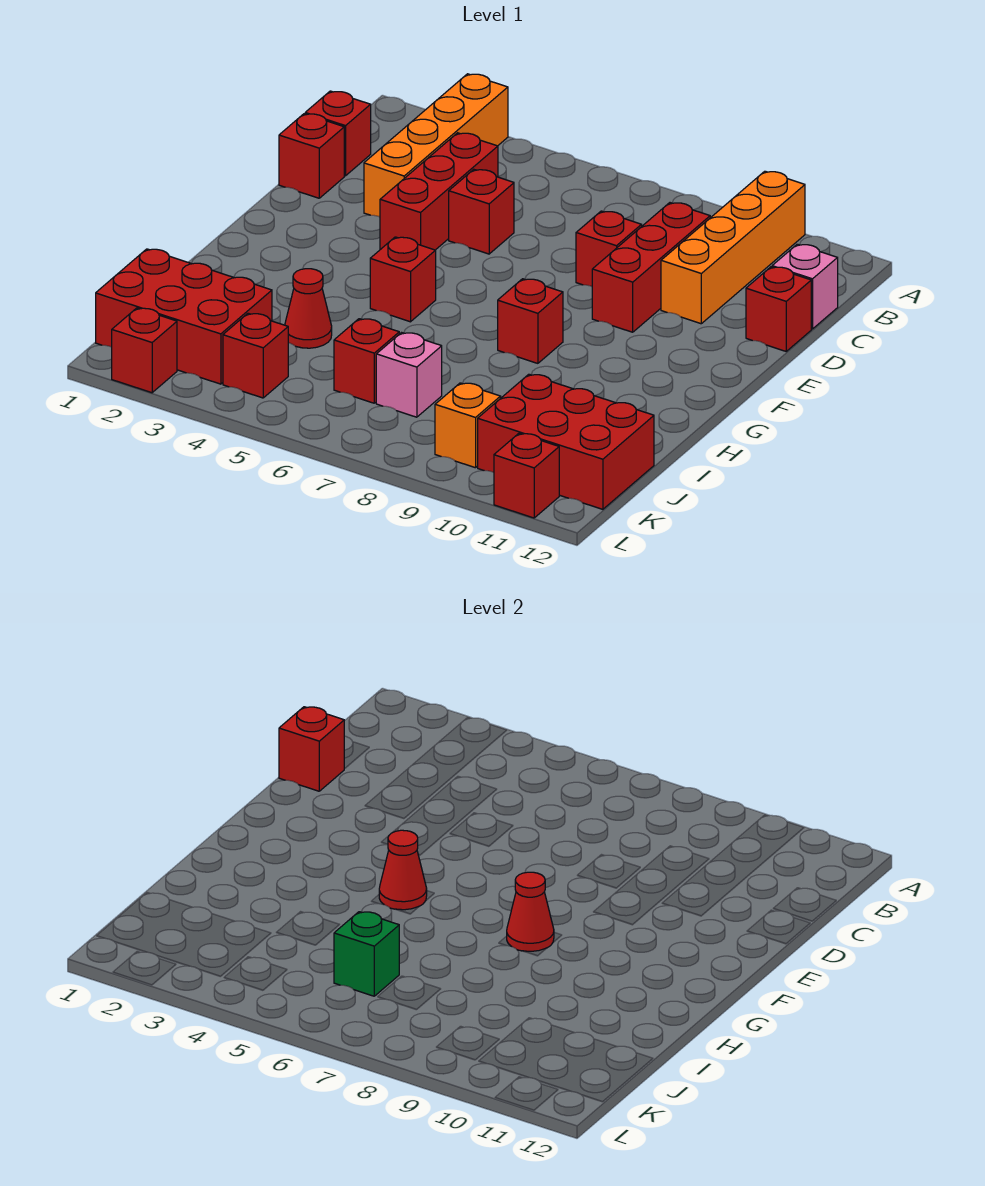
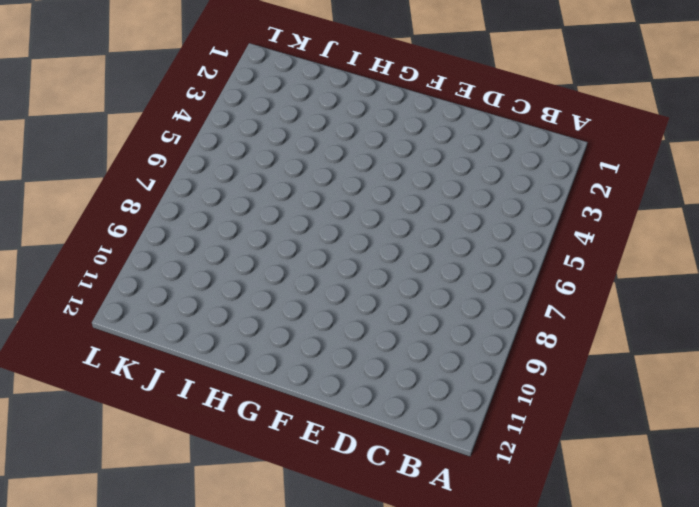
none -> orange 1x4 brick [364,74,508,217]
none -> orange 1x4 brick [661,171,805,324]
none -> red 1x1 brick [305,91,371,176]

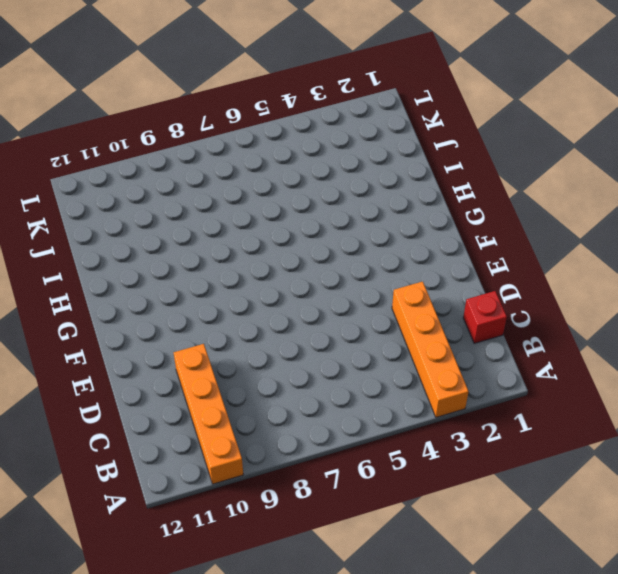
none -> red 1x3 brick [380,133,498,250]
none -> red 1x3 brick [592,203,710,332]
none -> pink 1x1 brick [772,244,838,329]

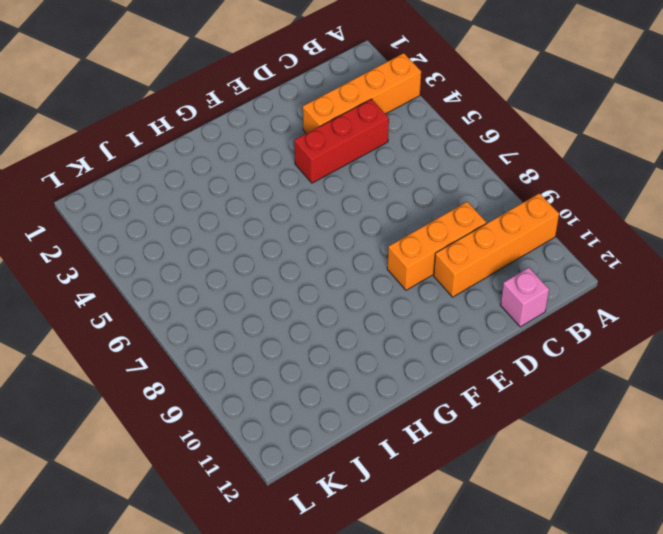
orange 1x3 brick [387,202,486,290] -> red 1x3 brick [592,203,710,332]
none -> red 1x1 brick [305,91,371,176]
none -> red 1x1 brick [279,114,344,198]
none -> red 1x1 brick [449,169,514,254]

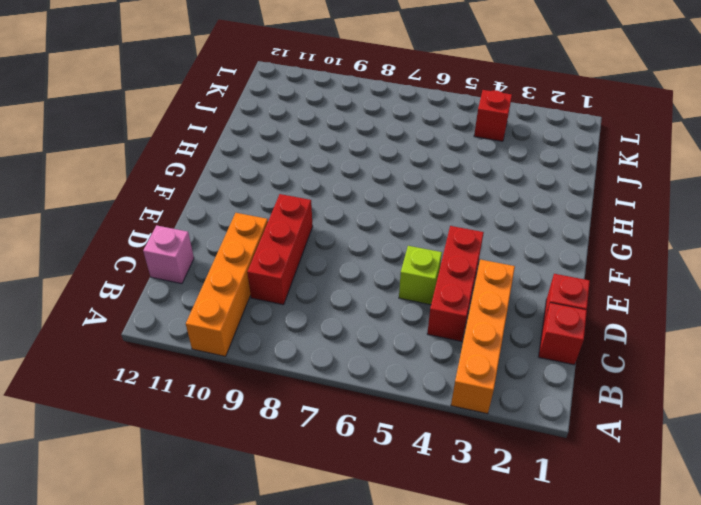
lime 1x1 brick [399,246,442,305] -> red 1x1 brick [449,169,514,254]
none -> red 1x1 brick [576,211,642,286]
none -> red 1x1 brick [746,267,811,351]
none -> red 1x1 brick [370,237,436,322]

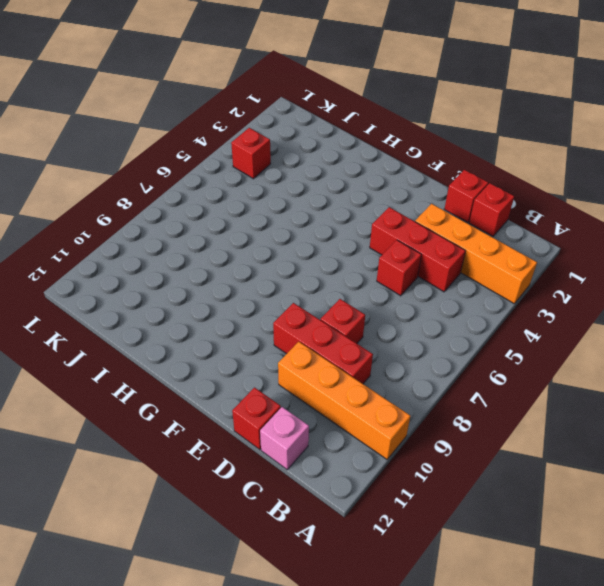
none -> red 1x1 brick [370,237,436,322]
none -> red 1x1 brick [498,279,563,363]
none -> red 1x1 cone [285,269,332,348]

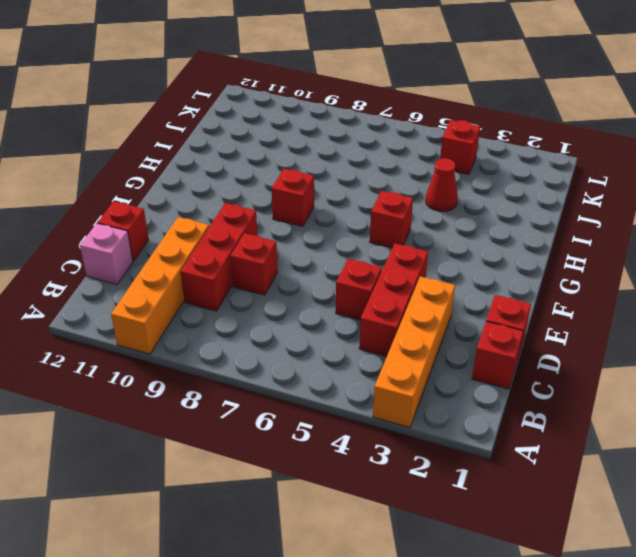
none -> red 2x3 brick [96,249,272,384]
none -> red 1x1 brick [334,319,399,403]
none -> pink 1x1 brick [376,333,442,417]

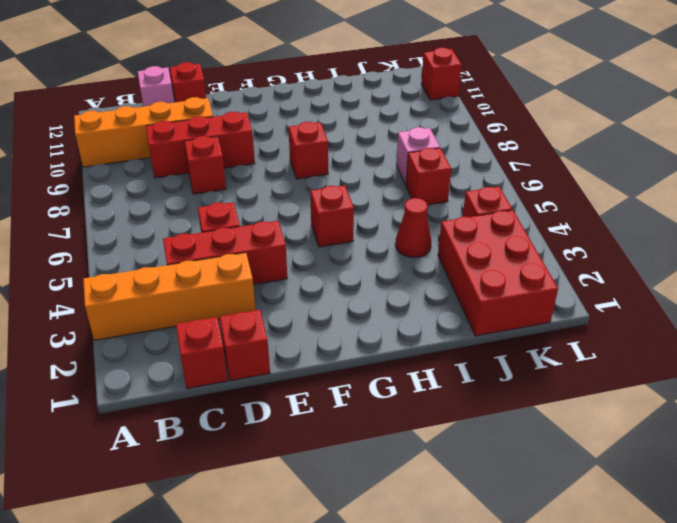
none -> red 2x3 brick [478,374,654,509]
none -> orange 1x1 brick [435,383,501,468]
none -> red 1x1 brick [112,308,177,393]

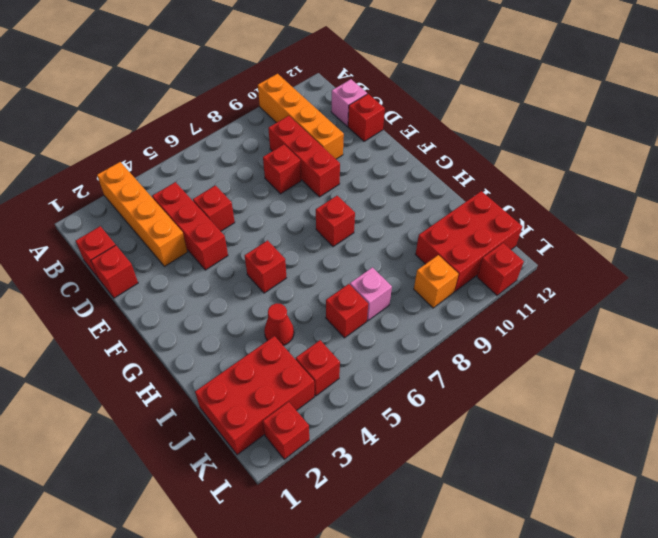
none -> red 1x1 brick [279,707,344,791]
none -> red 1x1 cone [379,830,427,910]
none -> red 1x1 cone [507,872,554,951]

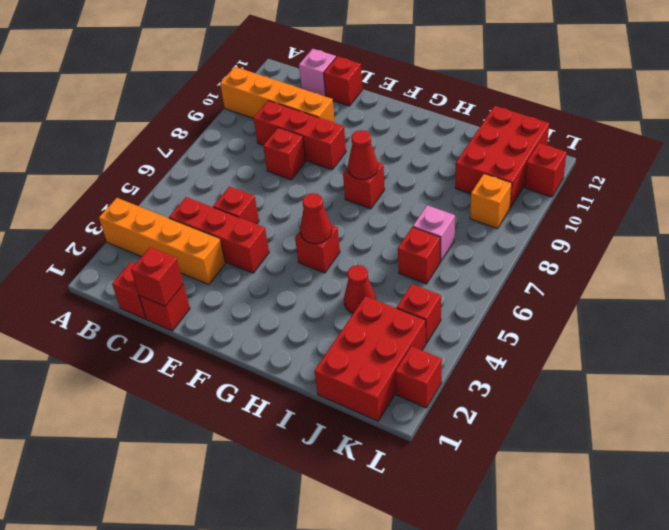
none -> green 1x1 brick [334,912,399,996]

